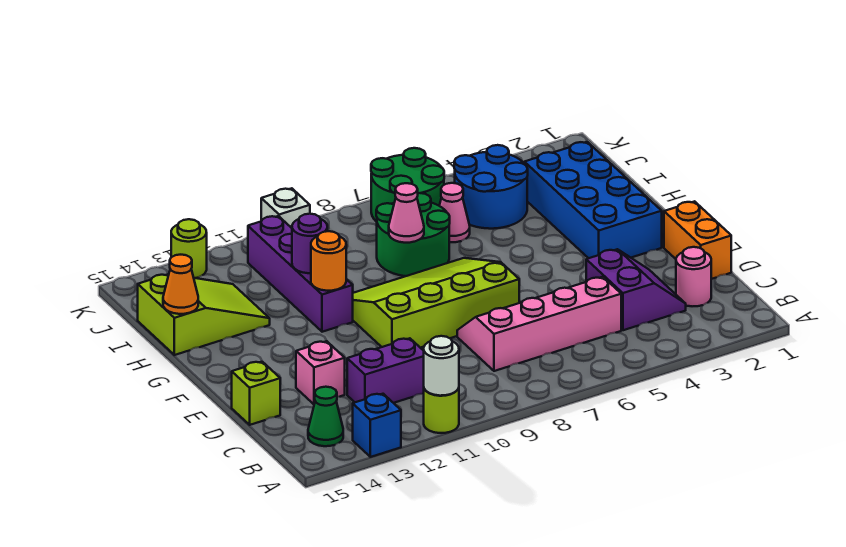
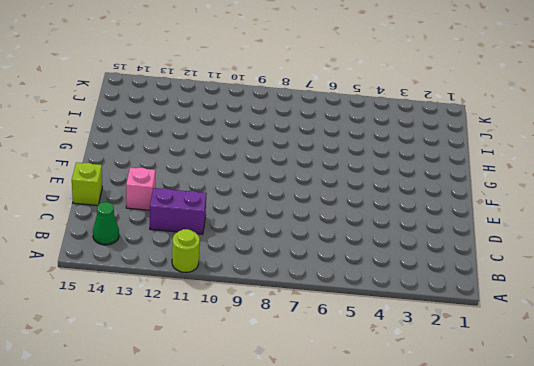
none -> blue 1x1 brick [353,394,401,457]
none -> pink 1x1 round brick [676,247,711,306]
none -> purple 2x2 slope [586,249,686,330]

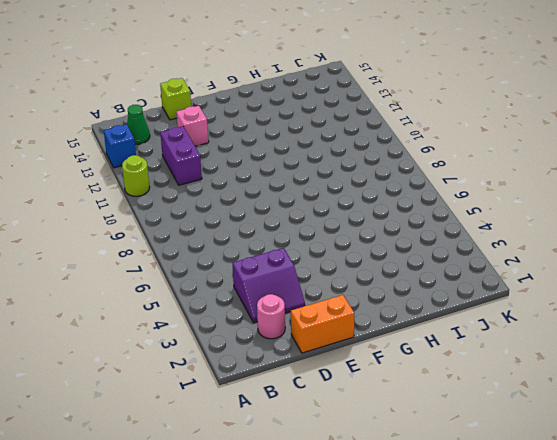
none -> pink 2x4 slope [457,277,621,371]
none -> lime 3x4 slope [353,258,519,348]
none -> blue 2x4 brick [524,142,662,258]

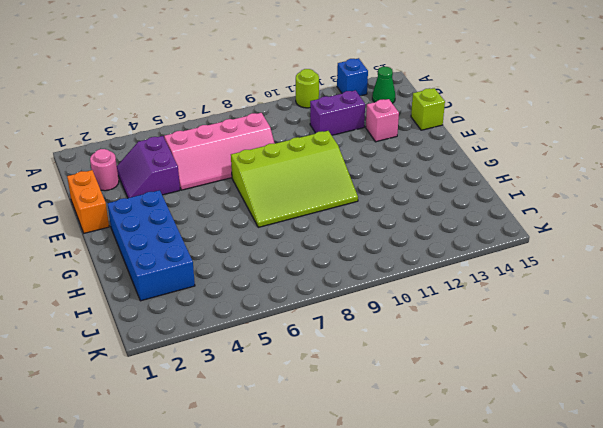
none -> purple 1x4 brick [248,216,353,332]
none -> green 2x2 round brick [376,193,450,276]
none -> lime 2x3 slope [138,274,270,355]

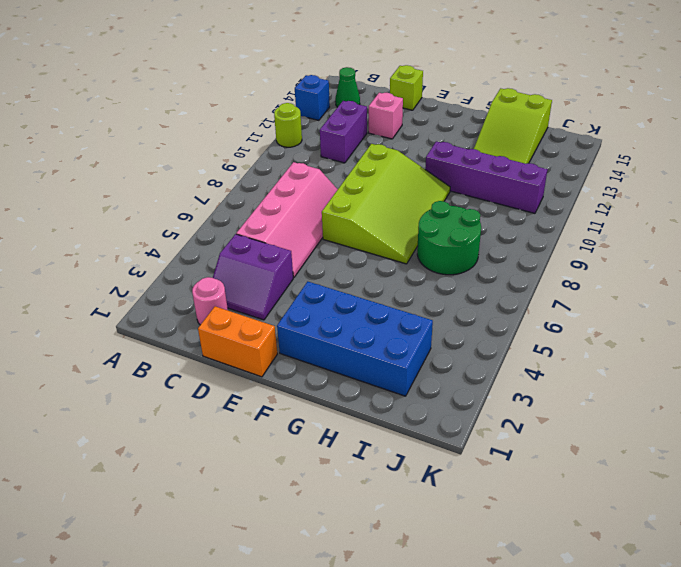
none -> blue 2x2 round brick [454,145,528,229]
none -> pink 1x1 cone [439,183,470,242]
none -> green 2x2 round brick [371,148,444,222]

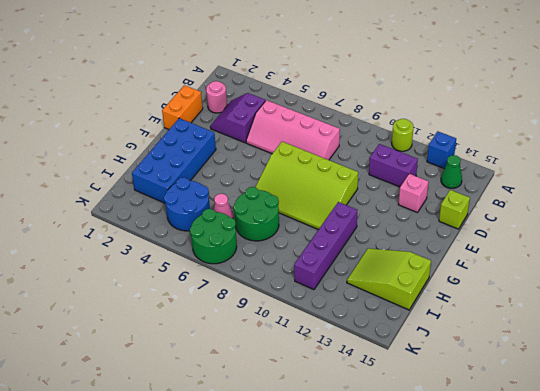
none -> white 1x1 brick [261,188,310,228]
none -> lime 1x1 round brick [171,219,207,278]
none -> white 1x1 round brick [424,336,459,396]

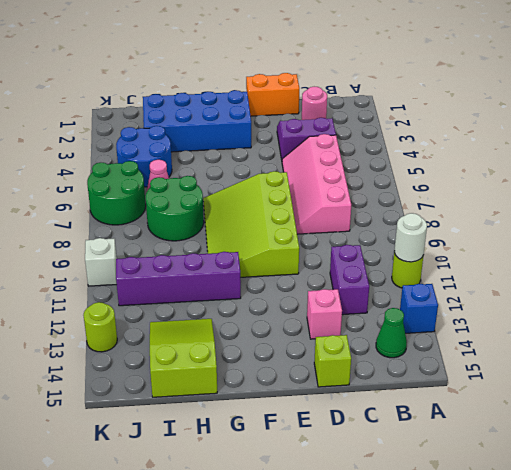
none -> orange 1x1 round brick [311,231,346,291]
none -> pink 1x1 cone [389,183,424,243]
none -> purple 1x1 round brick [292,214,327,273]

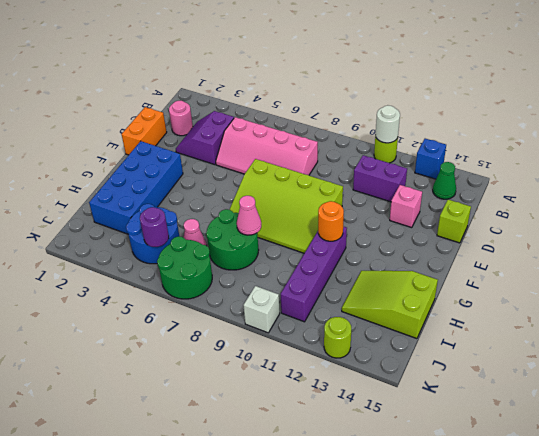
purple 1x1 round brick [140,207,169,247] -> purple 1x1 round brick moved to [292,214,327,273]
none -> orange 1x1 cone [163,255,198,314]

